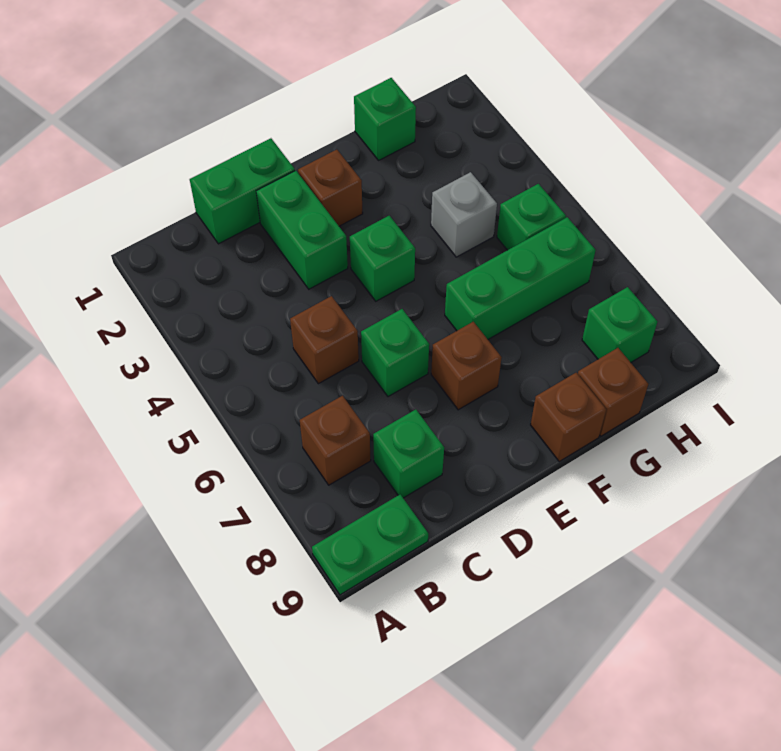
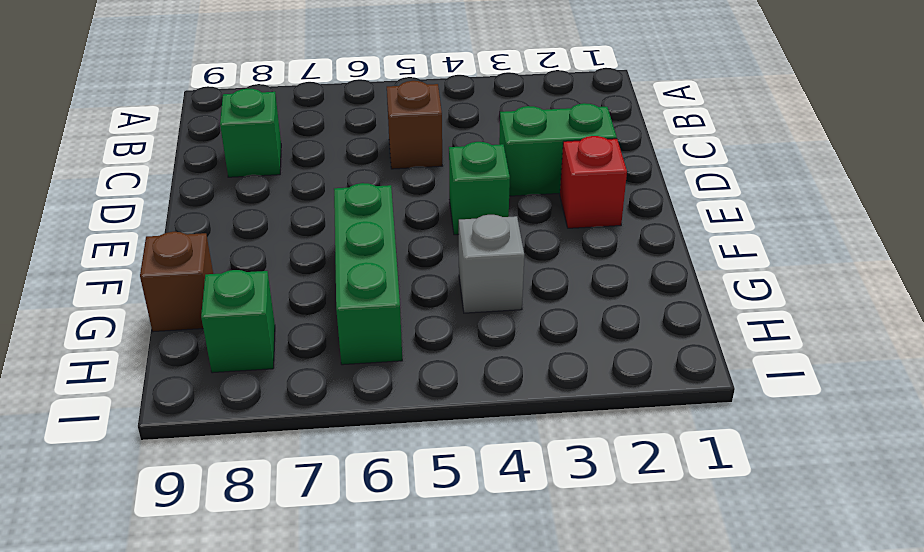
red 1x1 brick [560,136,627,228] -> brown 1x1 brick [298,150,363,226]
none -> green 1x2 plate [312,495,428,595]
none -> brown 1x1 brick [300,396,371,485]
none -> green 1x2 brick [190,138,295,244]

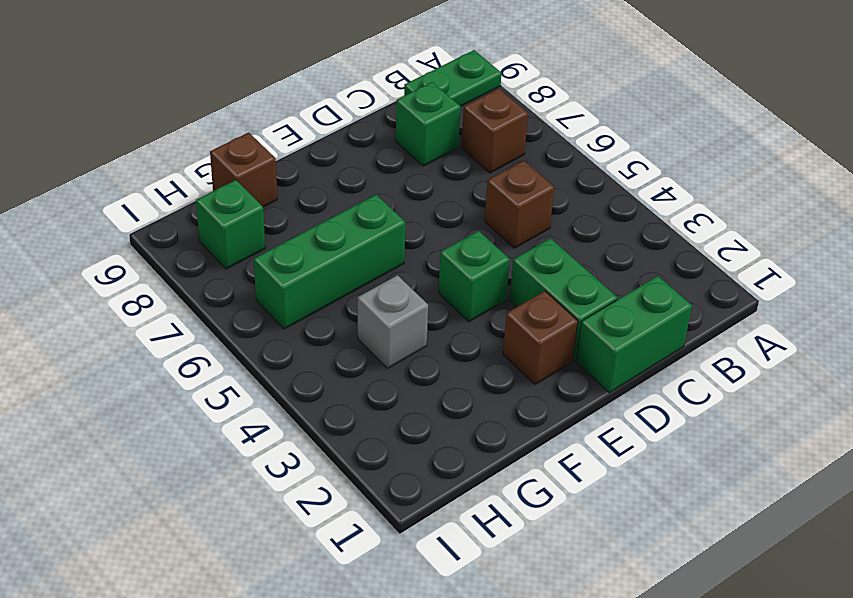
none -> green 1x1 brick [361,309,429,397]
none -> brown 1x1 brick [431,322,502,410]
none -> brown 1x1 brick [531,373,606,461]

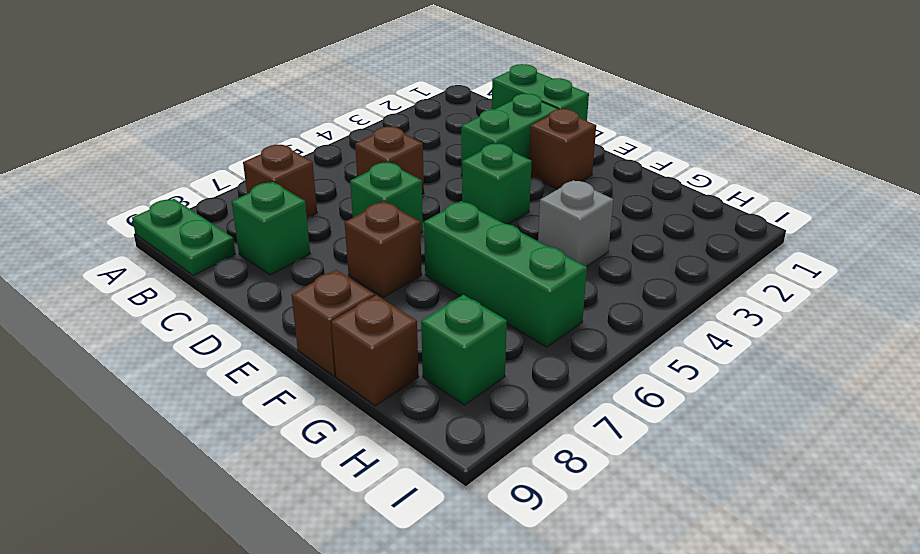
none -> green 1x1 brick [354,78,416,160]
none -> green 1x1 brick [497,184,566,250]

